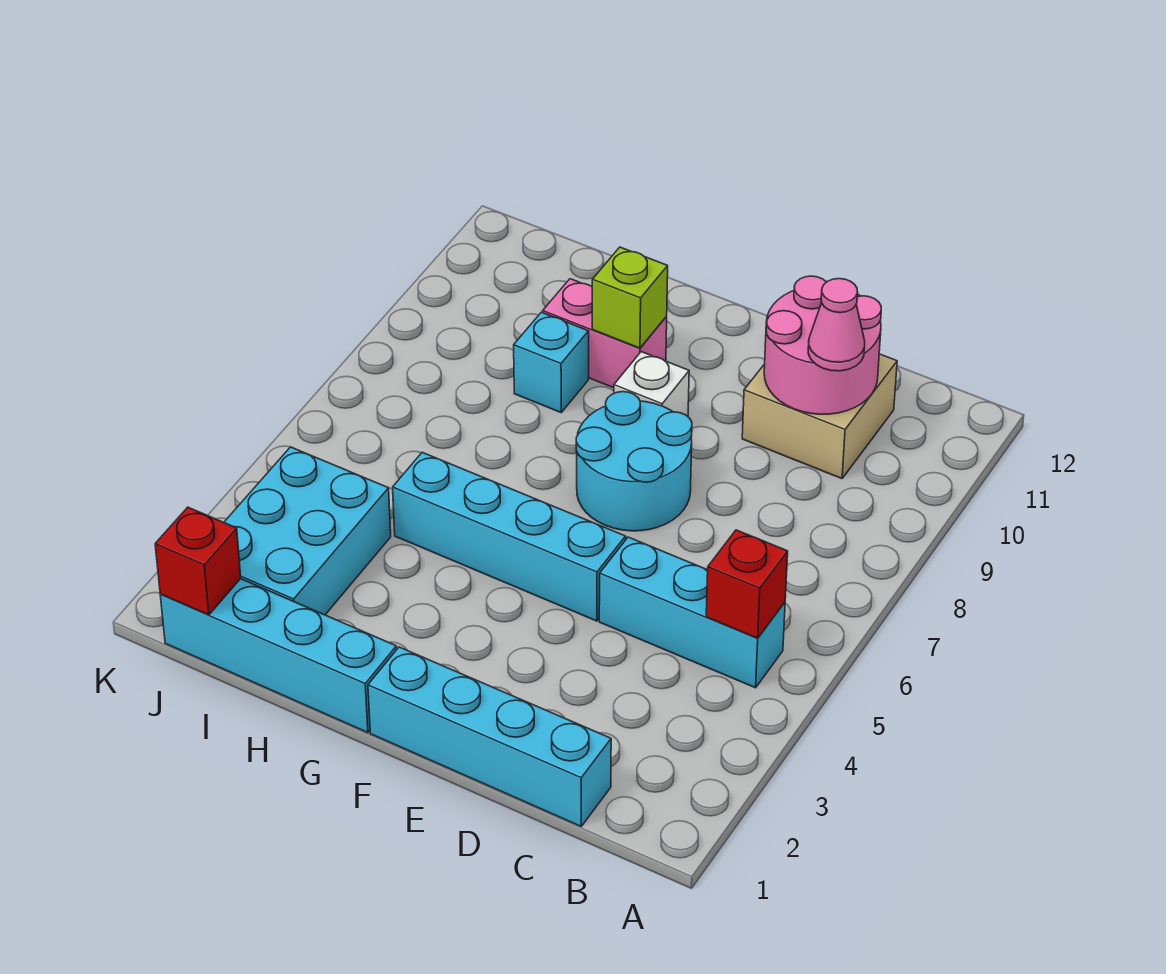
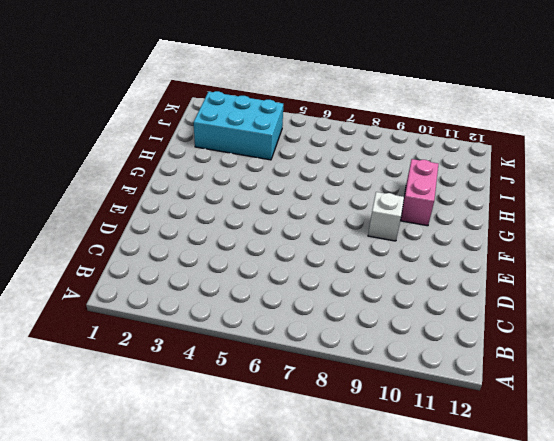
none -> cyan 1x3 brick [599,537,785,688]
none -> cyan 1x4 brick [368,647,611,826]
none -> tan 2x2 brick [742,354,897,479]

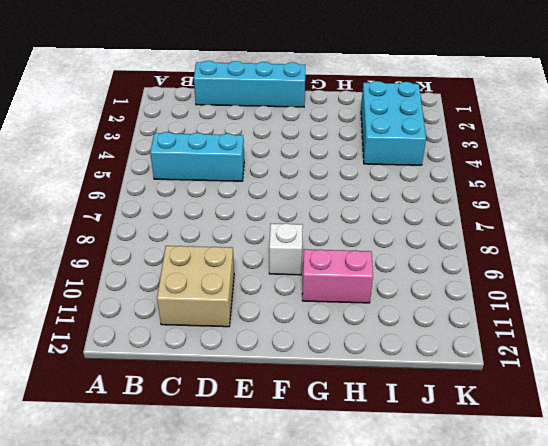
none -> cyan 1x4 brick [393,452,626,621]
none -> cyan 2x2 round brick [576,392,692,531]
none -> cyan 1x4 brick [160,579,397,733]

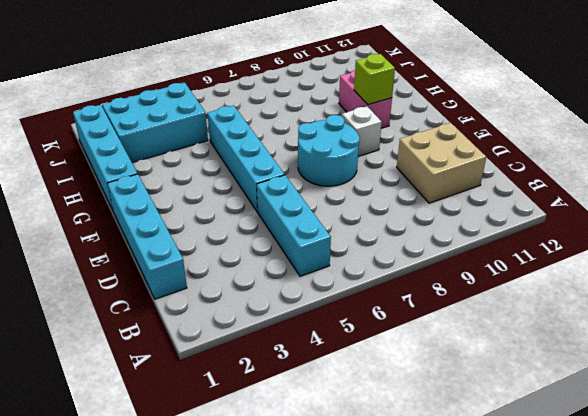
none -> cyan 1x1 brick [514,312,589,412]
none -> red 1x1 brick [706,530,788,638]
none -> pink 2x2 round brick [764,276,881,414]

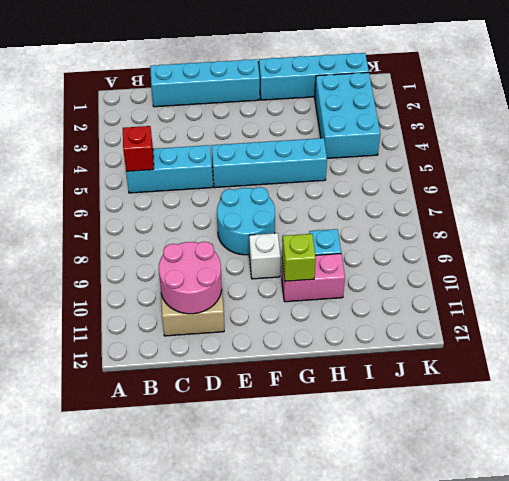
none -> red 1x1 brick [155,507,241,615]
none -> pink 1x1 cone [808,279,865,371]

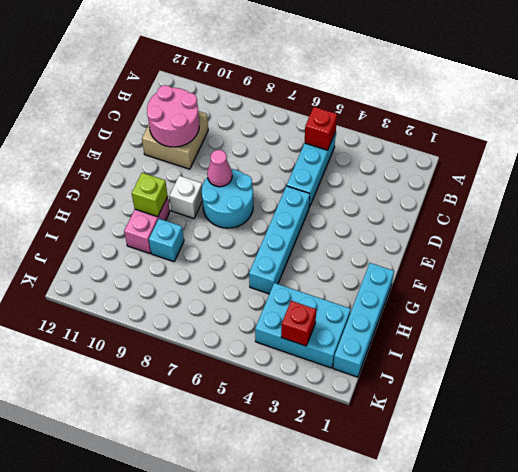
pink 1x1 cone [207,150,232,187] -> pink 1x1 cone moved to [808,279,865,371]
red 1x1 brick [281,301,316,346] -> red 1x1 brick moved to [155,507,241,615]
none -> cyan 1x4 brick [368,647,611,826]

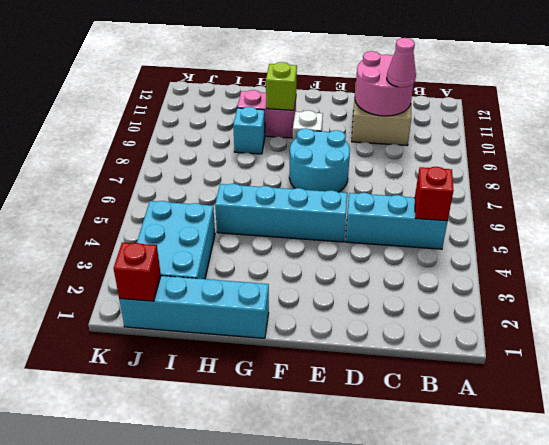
none -> cyan 1x4 brick [368,647,611,826]

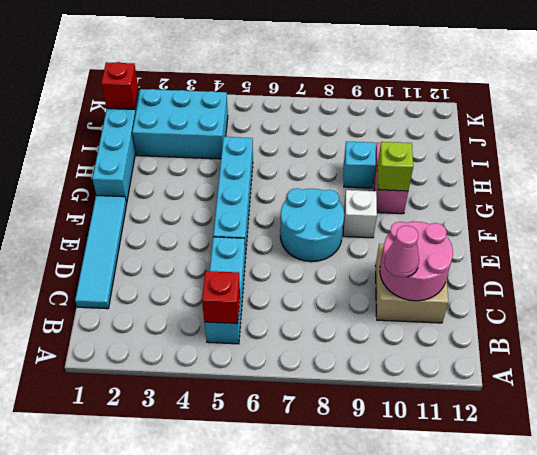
cyan 1x4 tile [75,195,127,309] -> cyan 1x4 brick [368,647,611,826]

